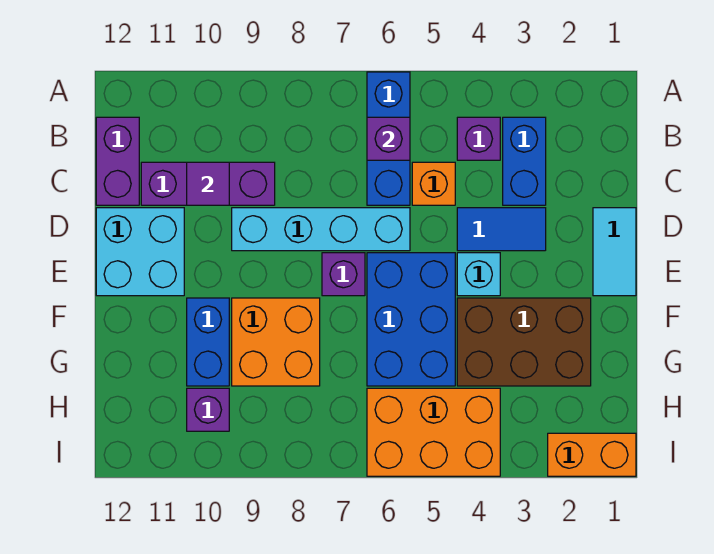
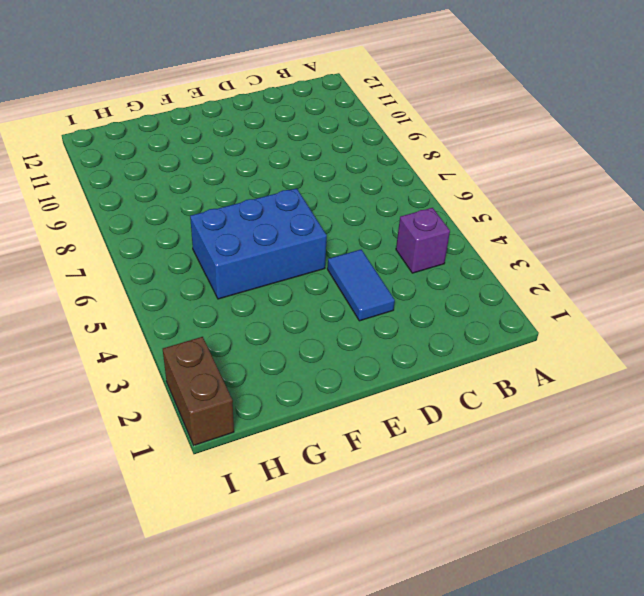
brown 1x2 brick [163,337,234,445] -> orange 1x2 brick [548,433,636,476]
none -> blue 1x3 brick [367,72,410,205]
none -> blue 1x2 brick [503,117,546,205]
none -> purple 1x2 brick [96,117,139,205]

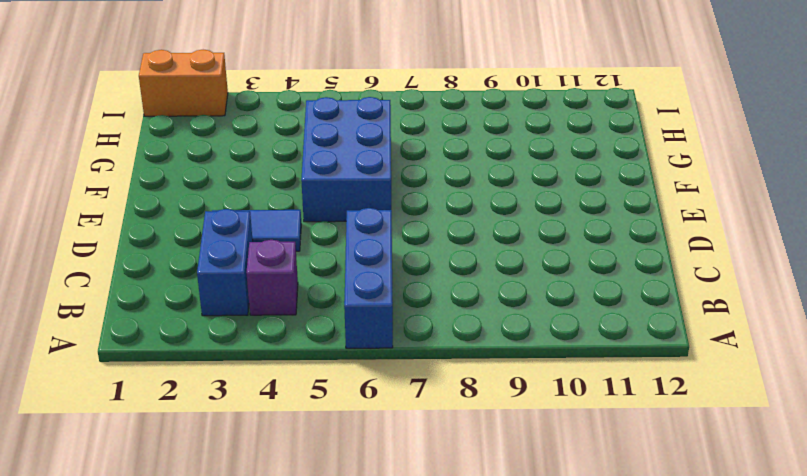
none -> purple 1x2 brick [96,117,139,205]
none -> orange 1x1 brick [412,162,455,205]
none -> purple 1x3 brick [141,162,275,205]

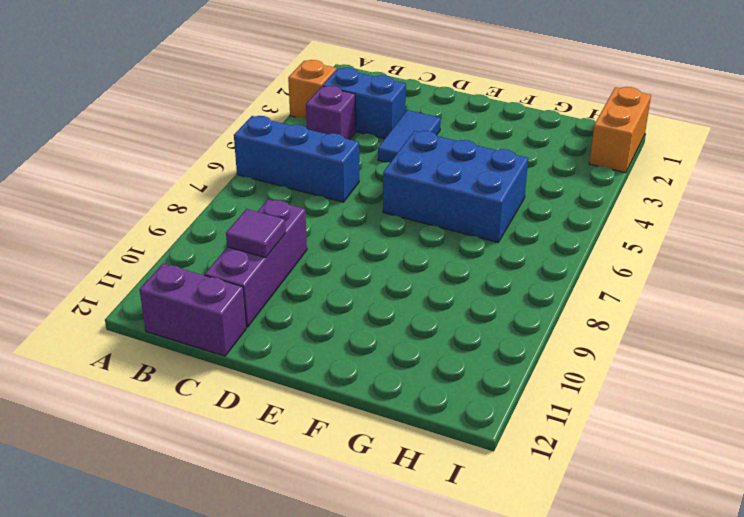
orange 1x1 brick [288,60,336,119] -> orange 1x1 brick moved to [412,162,455,205]
none -> cyan 1x2 tile [593,208,636,296]
none -> cyan 1x4 brick [232,208,410,251]
none -> cyan 2x2 brick [96,208,184,296]

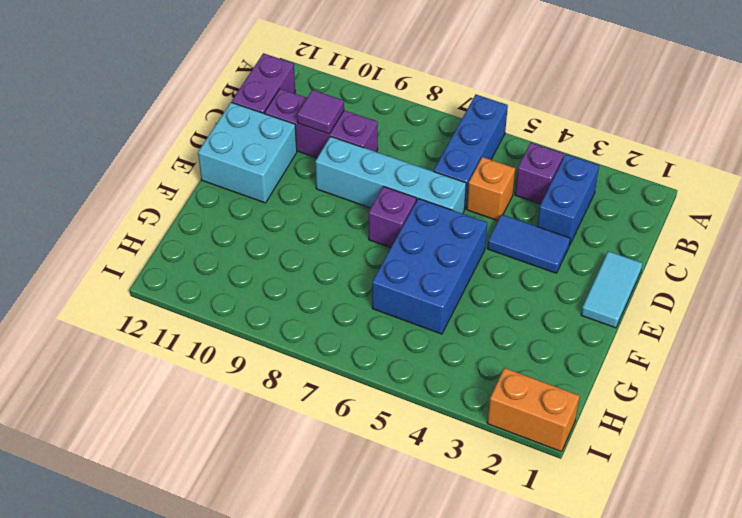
none -> cyan 1x1 brick [457,253,500,296]
none -> brown 2x3 brick [457,298,591,386]
none -> orange 2x2 brick [232,298,320,386]

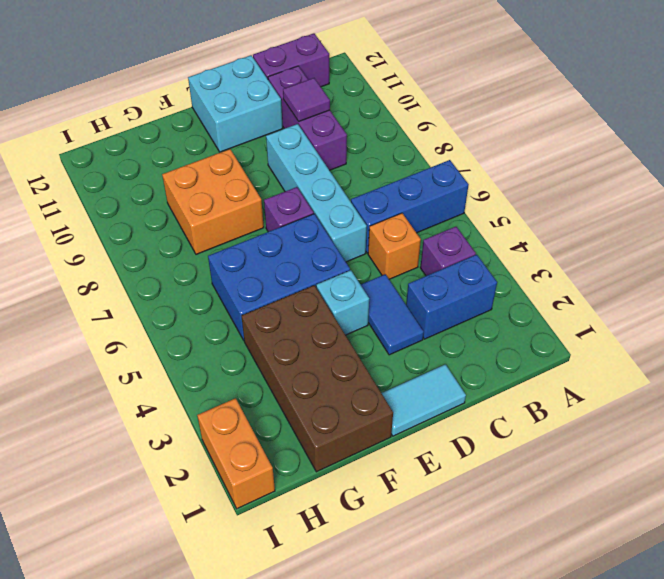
brown 2x4 brick [241,285,393,472] -> brown 2x3 brick [457,298,591,386]
none -> blue 1x2 brick [187,298,229,386]
none -> orange 2x3 brick [367,388,500,476]
none -> purple 1x1 brick [187,388,229,431]

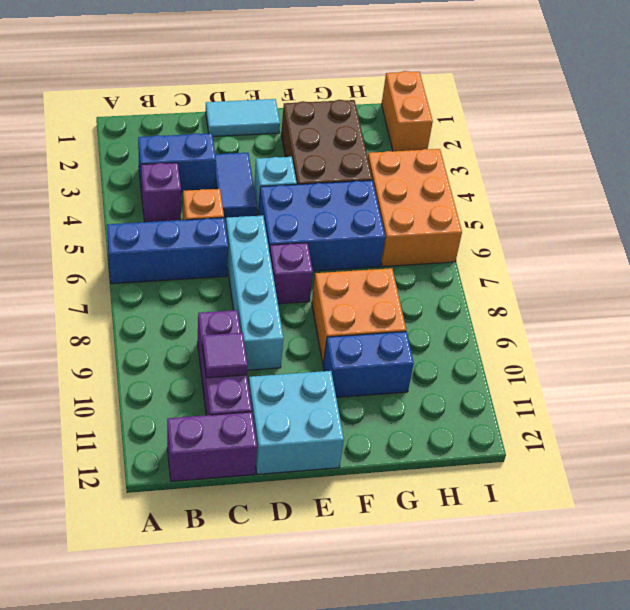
none -> purple 1x1 brick [187,388,229,431]
none -> purple 1x1 brick [367,117,410,160]

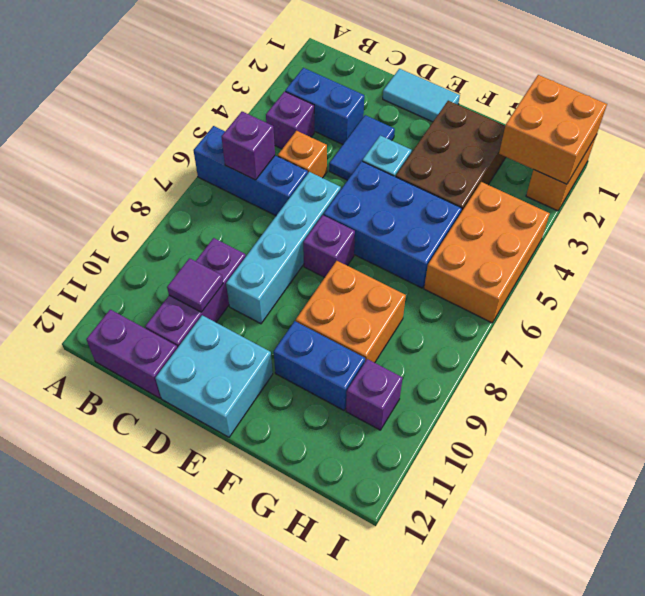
orange 2x2 brick [499,75,607,184] -> none

